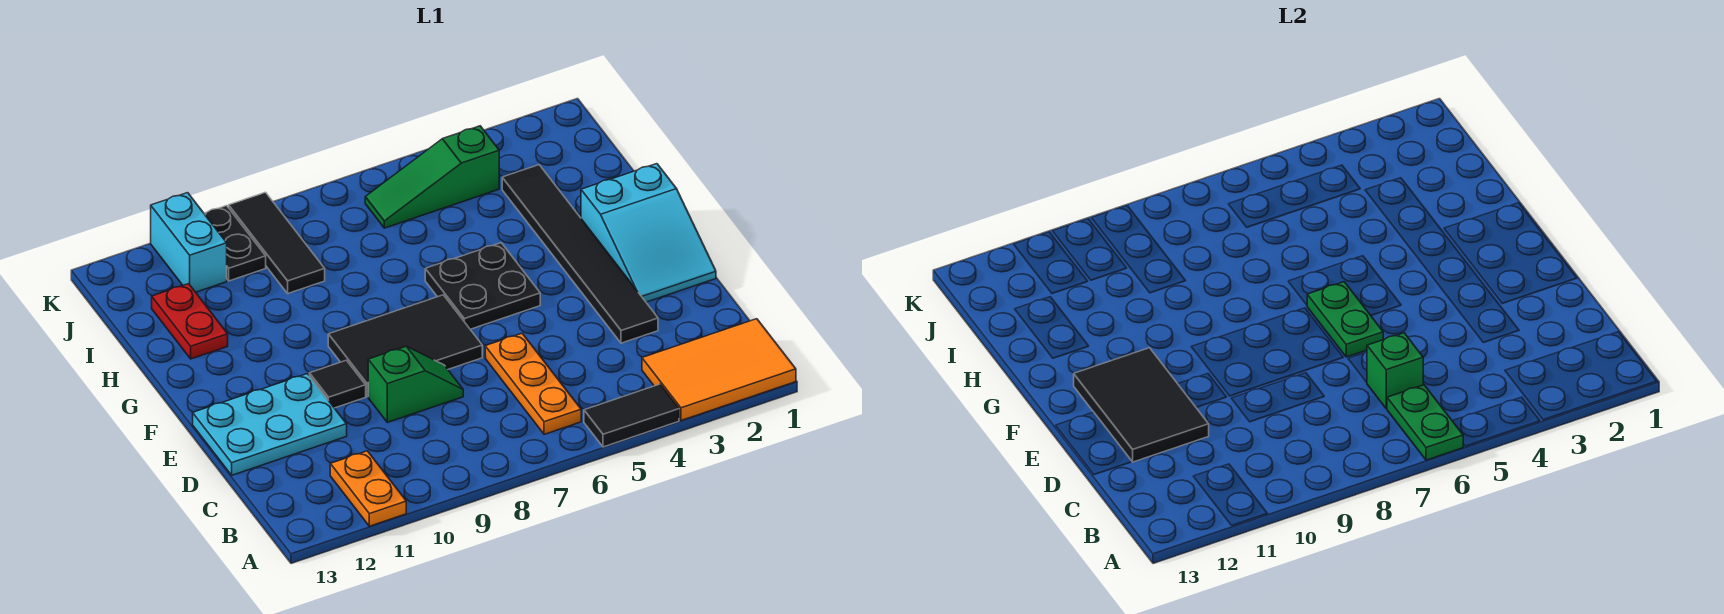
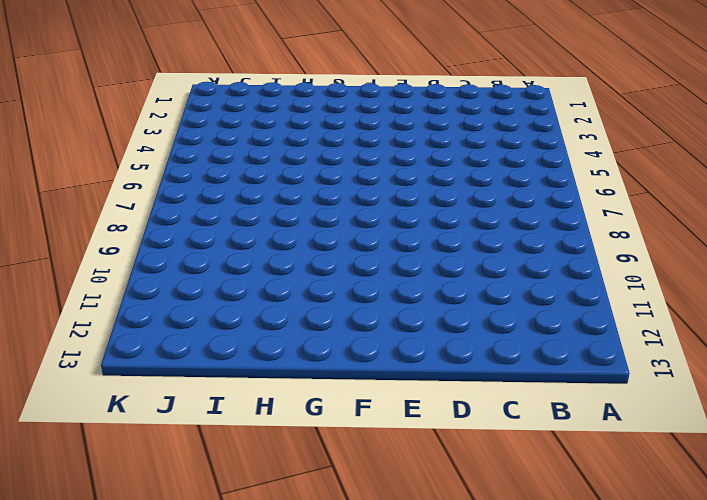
none -> orange 2x3 tile [642,319,796,421]
none -> black 1x2 tile [584,384,679,447]
none -> orange 1x2 plate [330,451,406,526]

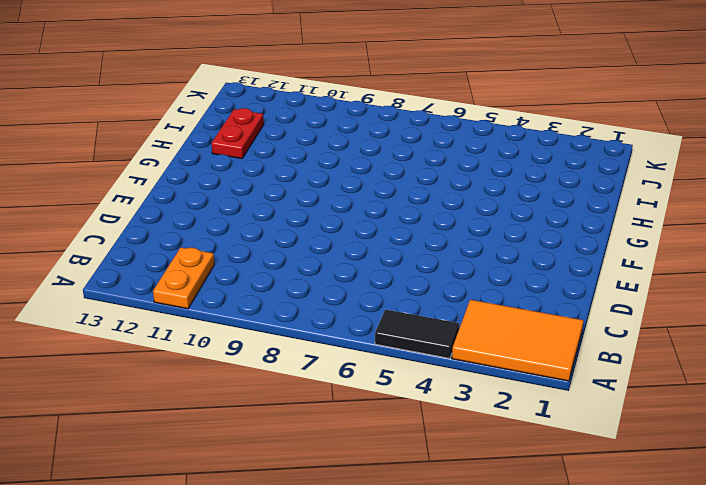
none -> orange 1x3 plate [485,333,581,434]
none -> black 1x6 tile [502,165,658,343]
none -> green 1x2 slope [368,346,463,423]

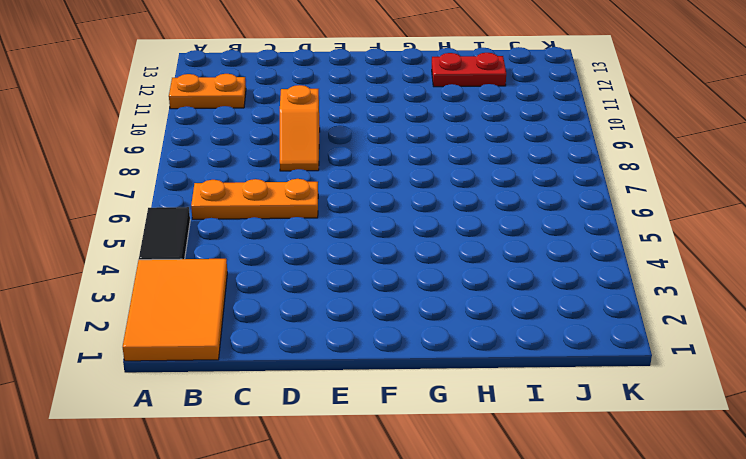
orange 1x2 slope [280,85,320,171] -> green 1x2 slope [368,346,463,423]
none -> black 1x6 tile [502,165,658,343]
none -> cyan 2x3 plate [193,374,347,475]
none -> cyan 2x3 slope [581,164,716,302]

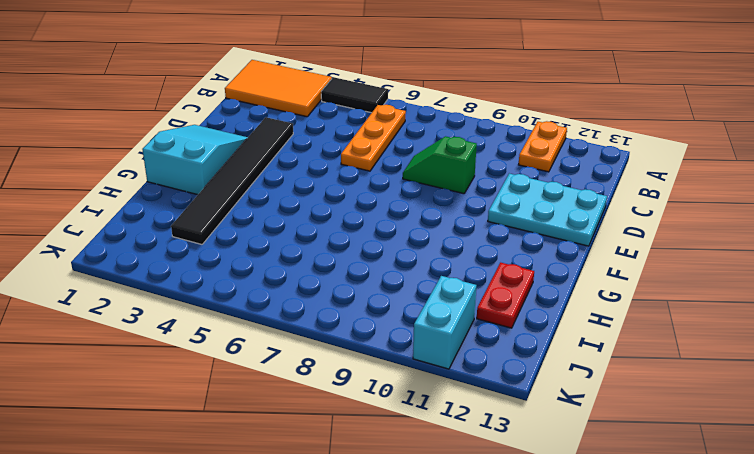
none -> black 2x3 tile [328,295,482,397]
none -> black 1x1 tile [309,360,366,408]
none -> black 2x2 plate [425,243,540,329]

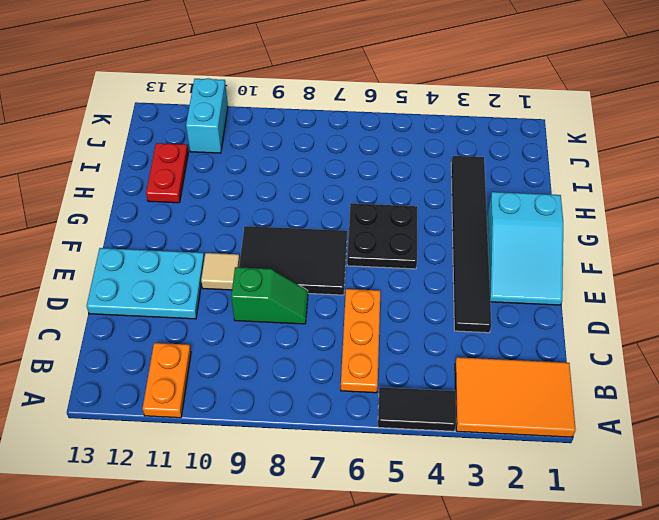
tan 1x1 tile [201,253,240,290] -> black 1x1 tile [309,360,366,408]
none -> black 1x3 tile [229,192,325,293]
none -> green 1x3 slope [365,126,499,228]
none -> black 1x2 plate [204,206,266,281]

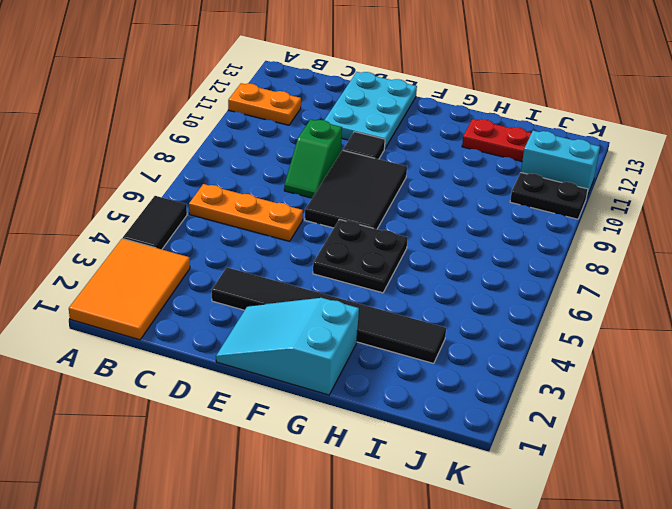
none -> black 1x3 tile [229,192,325,293]
none -> green 1x3 slope [365,126,499,228]
none -> green 1x2 plate [1387,385,1463,460]

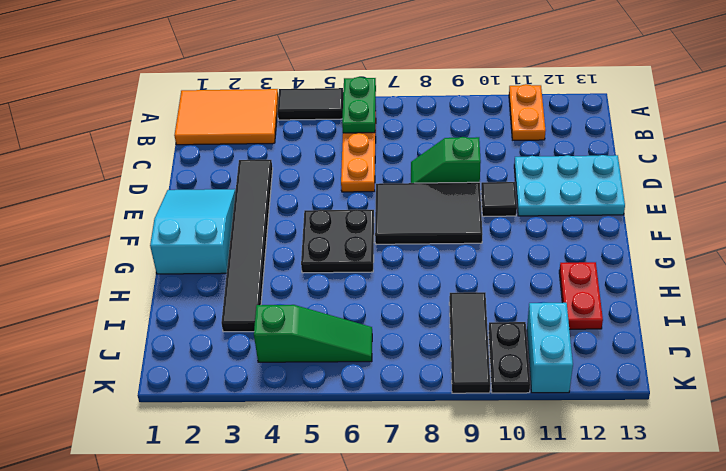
none -> green 1x1 brick [1367,333,1423,409]
none -> black 2x3 tile [1074,348,1209,462]
none -> green 1x2 plate [1307,282,1383,357]

